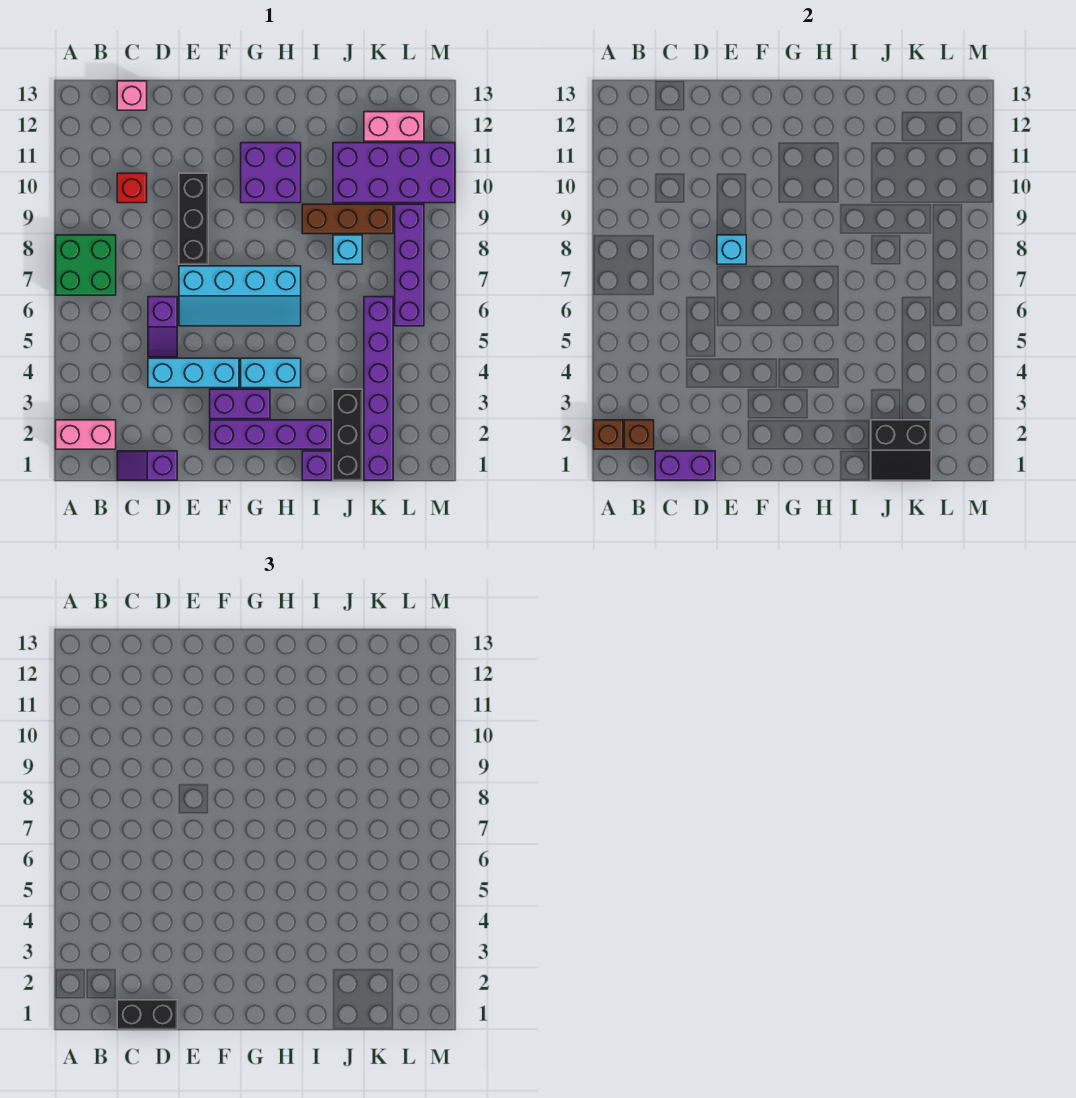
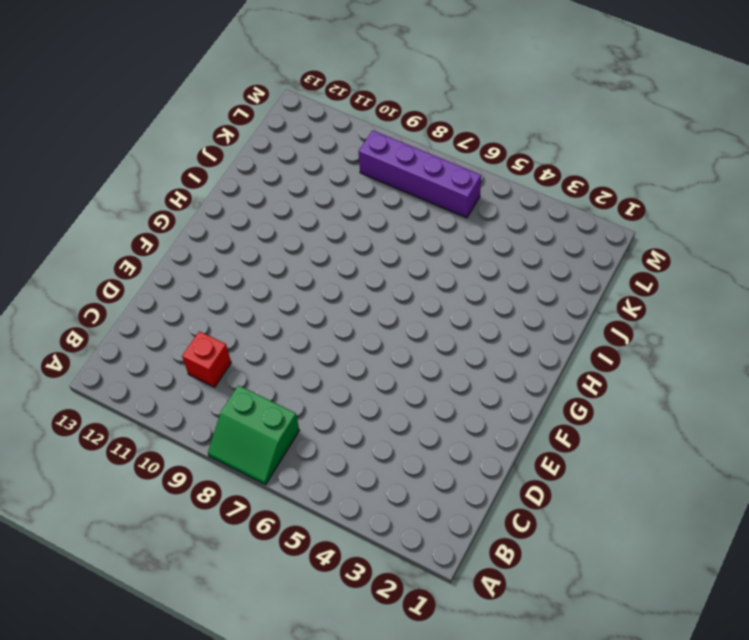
green 2x2 slope [208,385,299,485] -> green 2x2 brick [56,235,116,295]
none -> pink 1x2 brick [56,420,116,449]
none -> purple 1x2 slope [117,451,177,480]
none -> pink 1x1 brick [117,81,147,110]

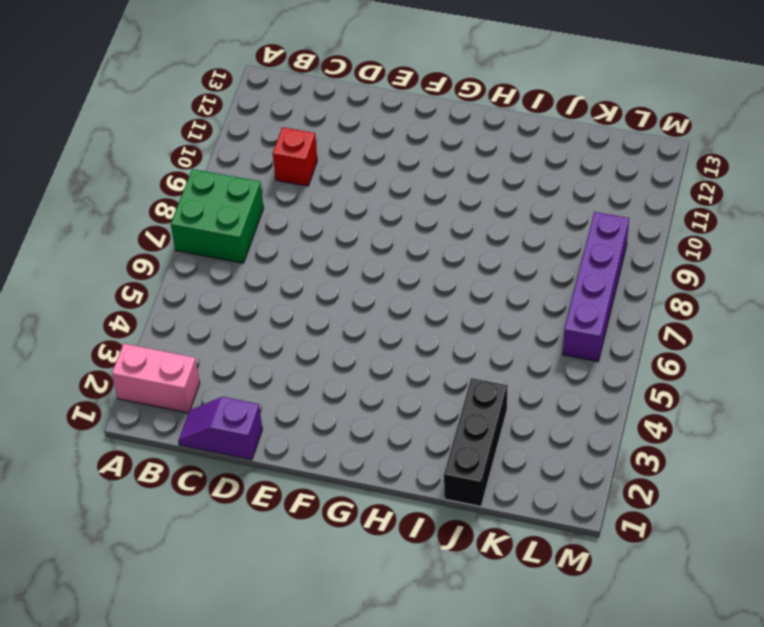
none -> pink 1x1 brick [117,81,147,110]
none -> cyan 1x3 brick [148,358,239,388]
none -> purple 1x2 slope [148,297,177,357]

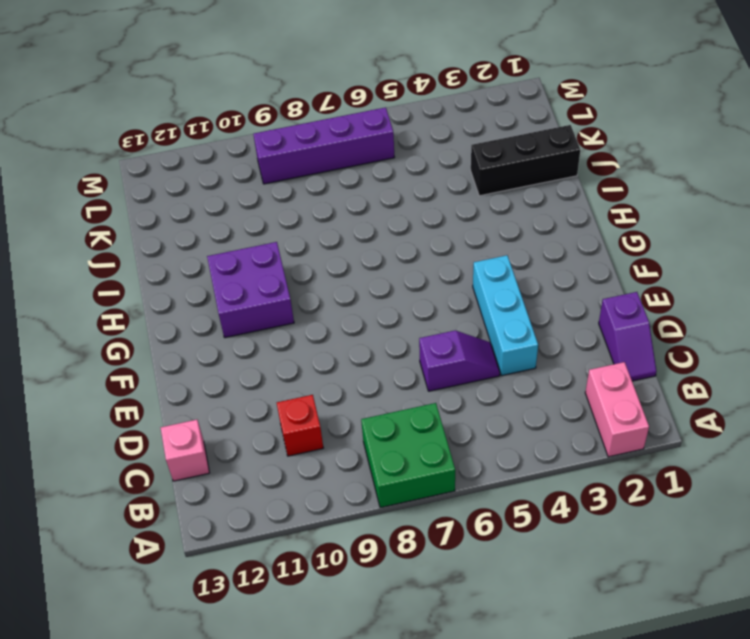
none -> cyan 2x4 slope [179,266,301,326]
none -> black 1x3 brick [179,173,208,264]
none -> purple 1x4 brick [210,420,332,449]

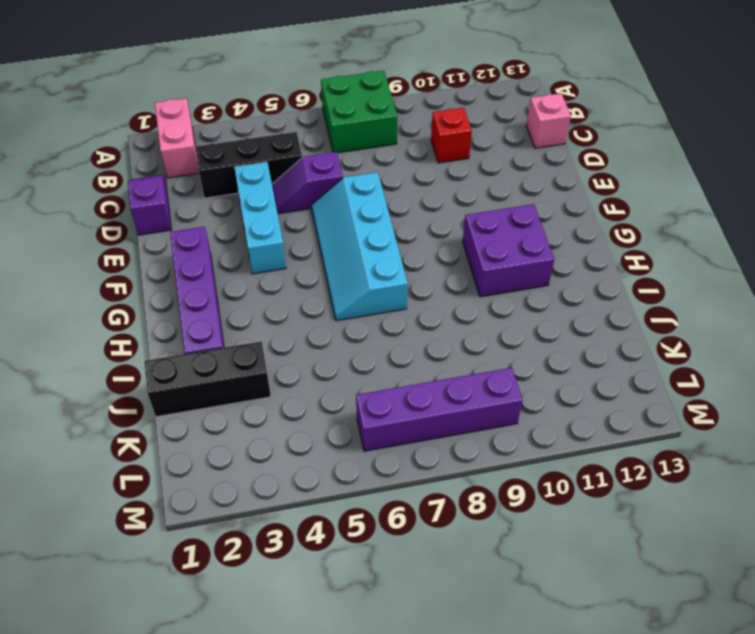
black 1x3 brick [195,132,302,198] -> black 1x3 brick moved to [179,173,208,264]
none -> purple 1x2 brick [210,389,270,419]
none -> cyan 1x2 brick [241,358,301,388]
none -> purple 1x1 brick [302,451,332,480]

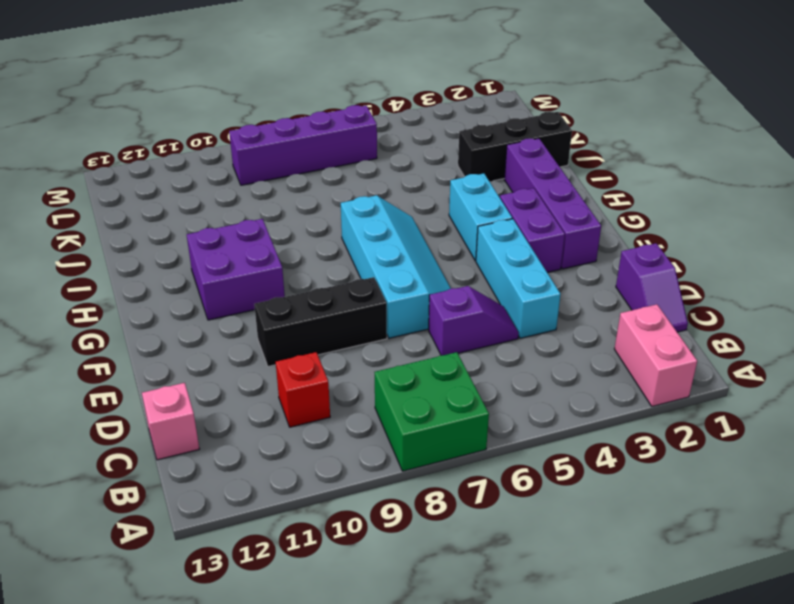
none -> purple 1x1 brick [302,451,332,480]
none -> brown 1x3 brick [302,204,393,234]
none -> cyan 1x1 brick [333,235,362,264]

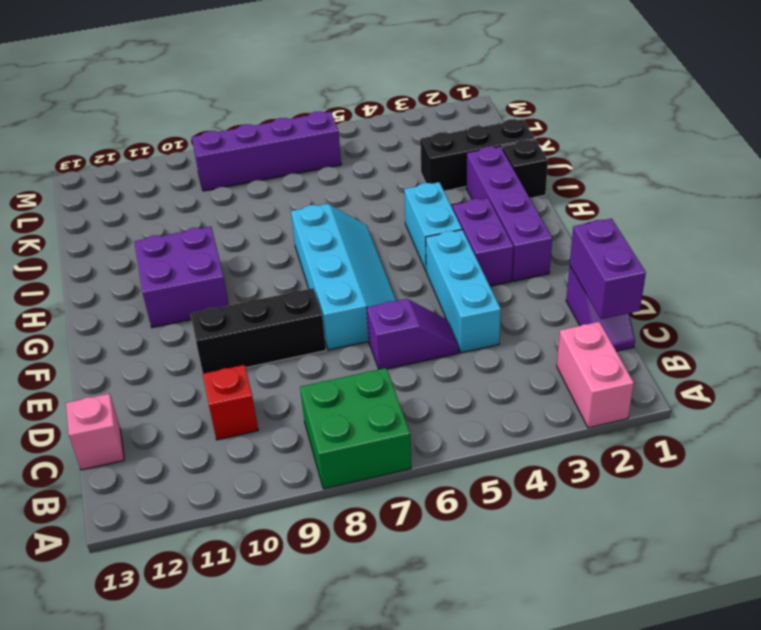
black 1x1 brick [502,140,548,198] -> purple 1x1 brick [302,451,332,480]
none -> brown 1x3 brick [302,204,393,234]
none -> cyan 1x1 brick [333,235,362,264]
none -> purple 2x4 brick [333,143,455,203]

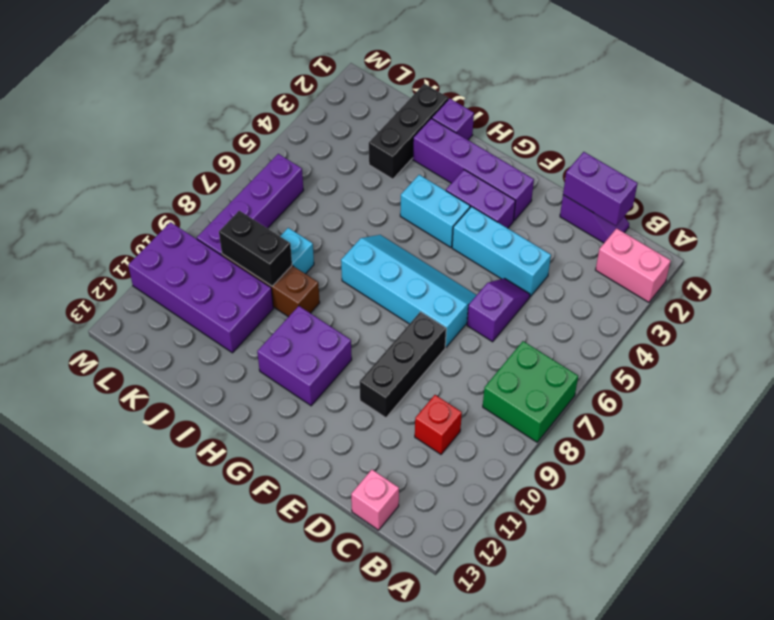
black 1x2 brick [219,211,292,286] -> black 1x2 brick moved to [117,1000,177,1029]
none -> purple 1x6 brick [364,297,393,480]
none -> pink 1x2 brick [364,112,424,141]
none -> brown 1x1 brick [594,420,623,449]

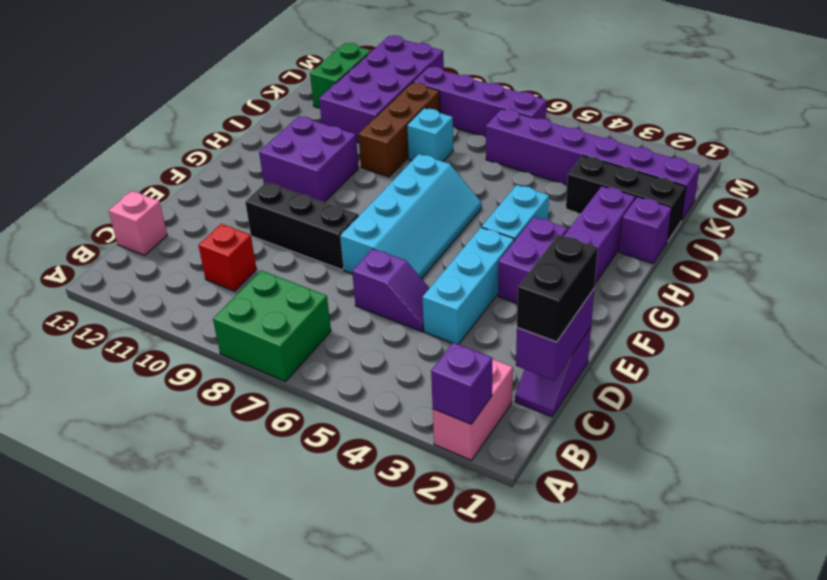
purple 1x1 brick [431,343,492,424] -> brown 1x1 brick [594,420,623,449]
green 1x2 brick [310,43,371,108] -> pink 1x2 brick [364,112,424,141]
none -> brown 1x1 brick [624,420,654,449]
none -> cyan 1x1 brick [717,235,746,264]
none -> black 2x2 slope [871,420,931,480]

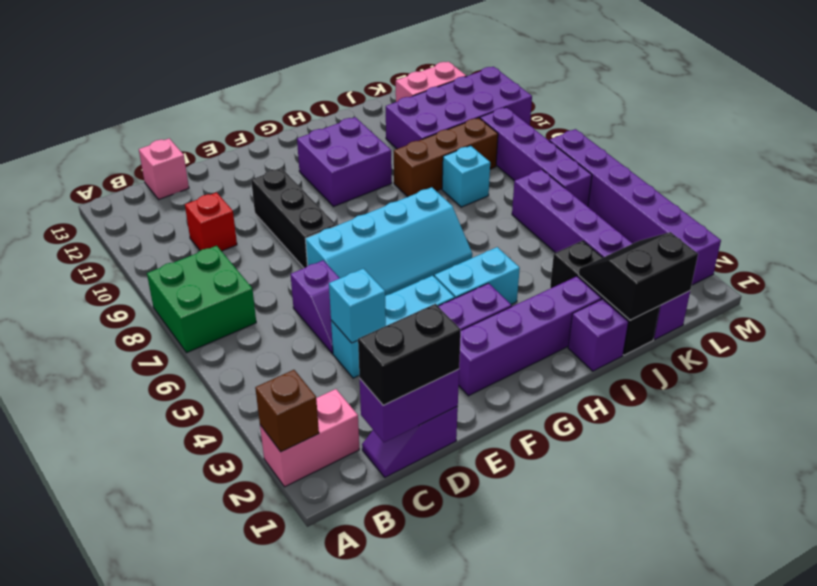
cyan 1x1 brick [329,269,386,343] -> cyan 1x1 brick moved to [717,235,746,264]
black 2x2 slope [579,232,698,320] -> black 2x2 slope turned to [871,420,931,480]
purple 1x6 brick [549,129,721,285] -> none
none -> brown 1x1 brick [624,420,654,449]

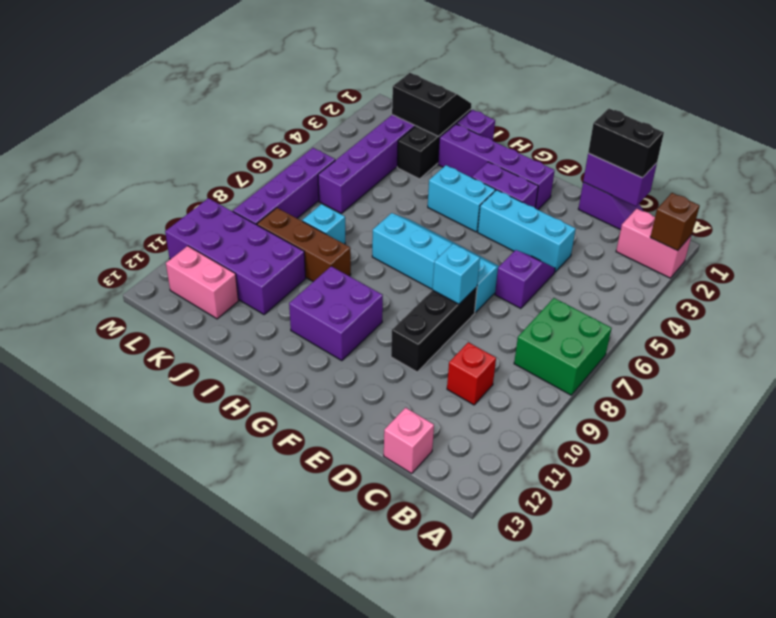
none -> brown 1x1 brick [624,420,654,449]

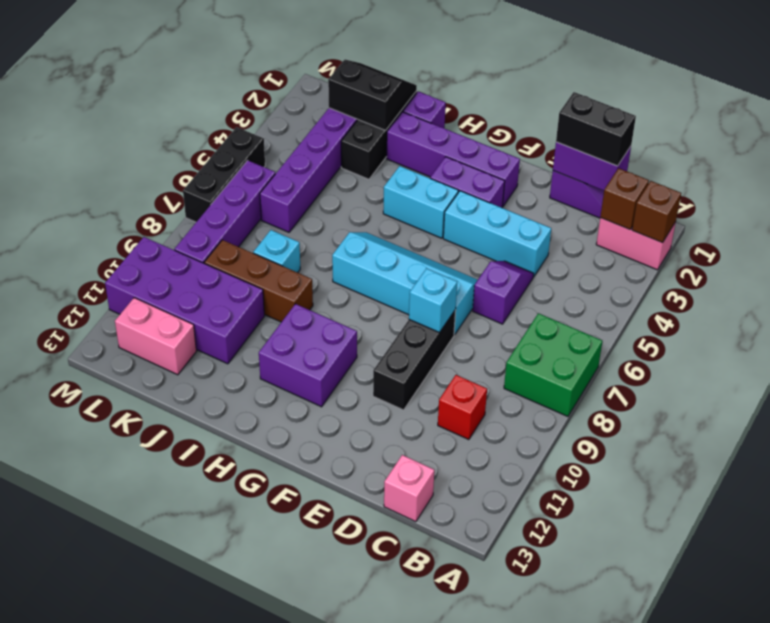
black 1x3 brick [183,127,265,222] -> none

